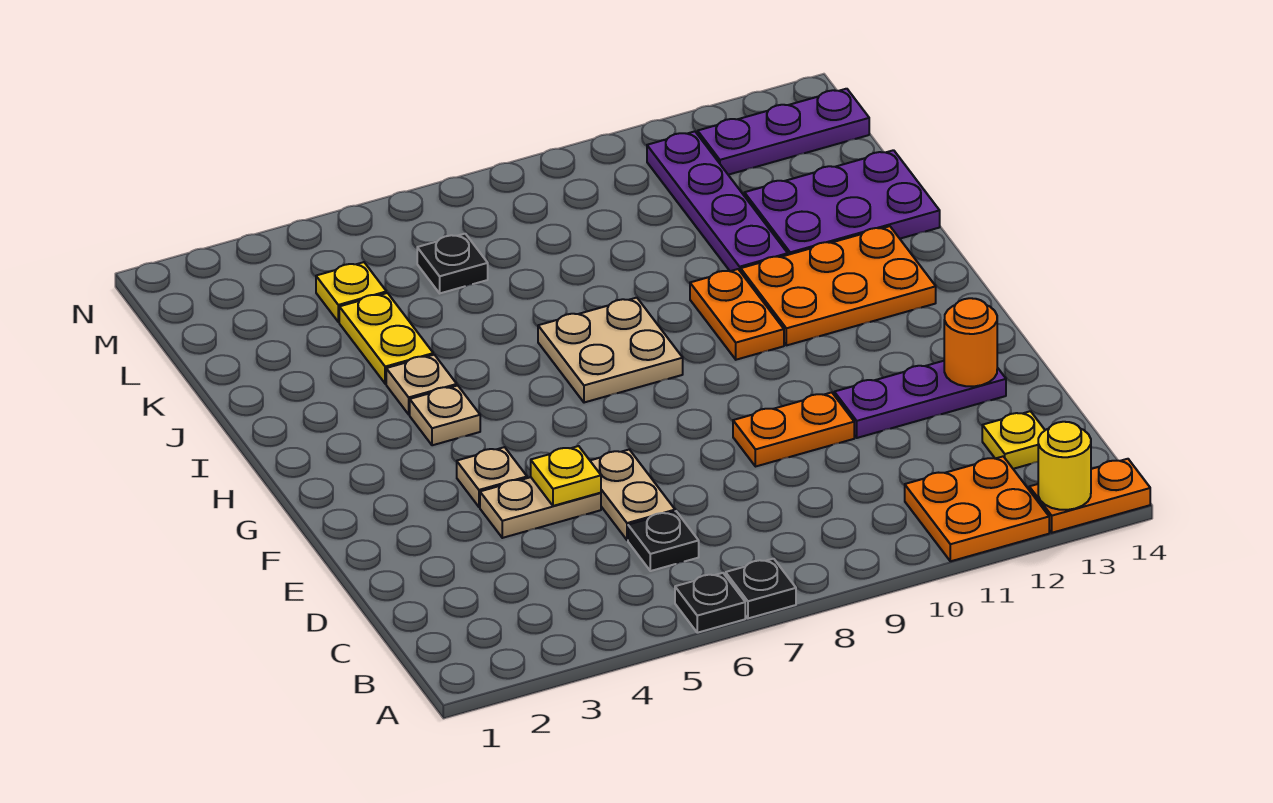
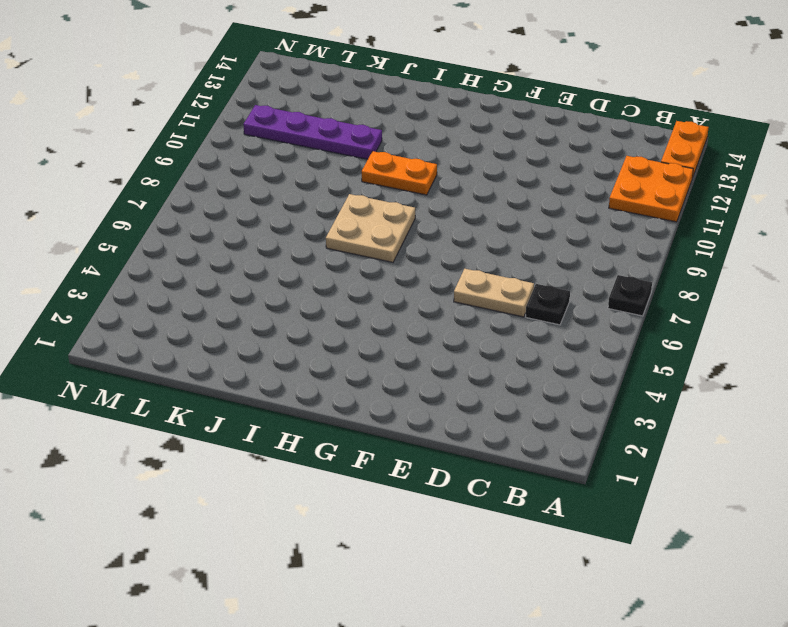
none -> black 1x1 plate [675,573,745,633]
none -> yellow 1x1 plate [982,411,1045,469]
none -> tan 1x2 plate [480,477,601,538]

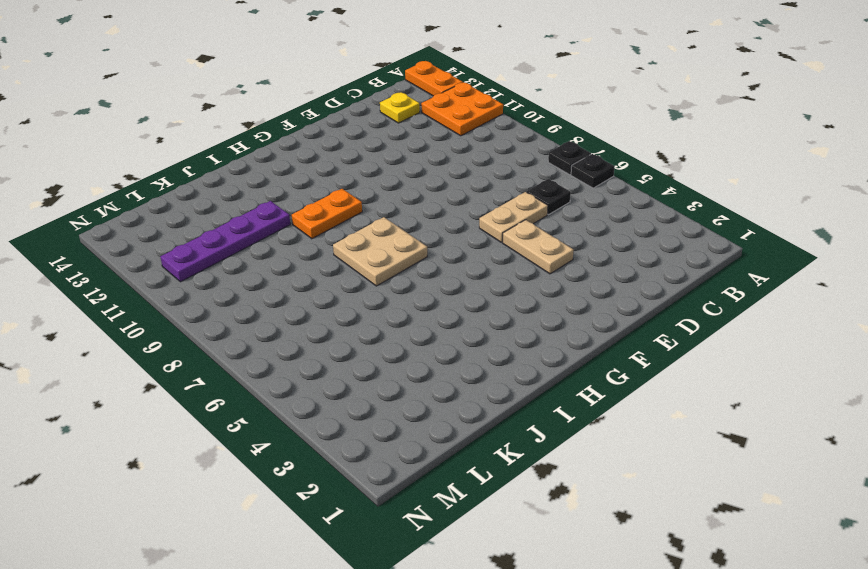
none -> orange 1x2 plate [733,392,854,467]
none -> purple 1x3 plate [834,361,1006,438]
none -> tan 1x1 plate [457,447,527,507]

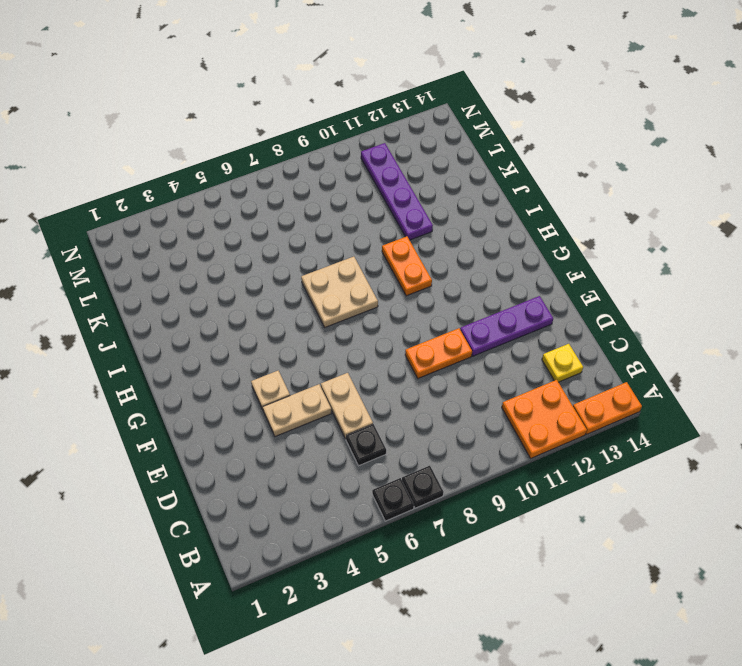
none -> tan 1x1 plate [410,386,480,445]
none -> orange 2x3 plate [741,226,936,345]
none -> tan 1x1 plate [386,355,457,414]

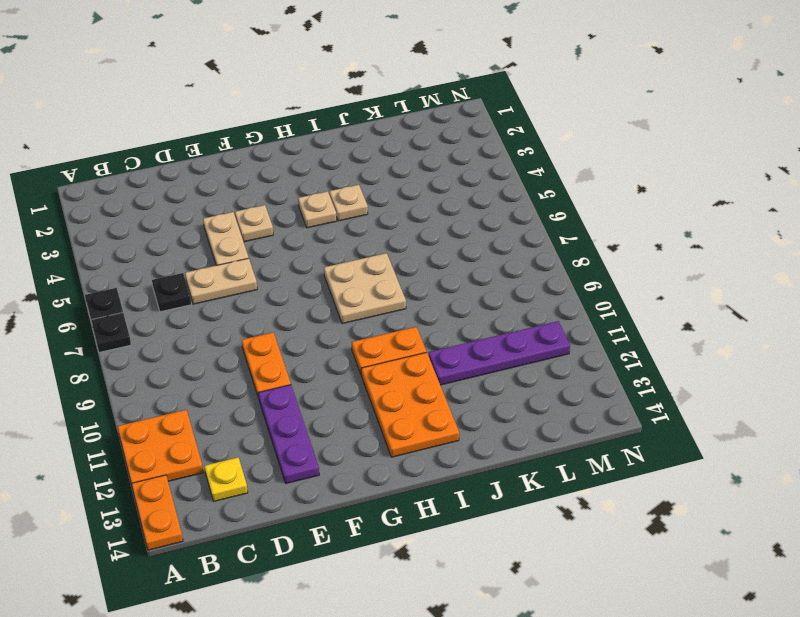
none -> yellow 1x2 plate [339,293,433,384]
none -> purple 2x3 plate [744,150,940,255]
none -> yellow 1x1 plate [316,262,386,322]

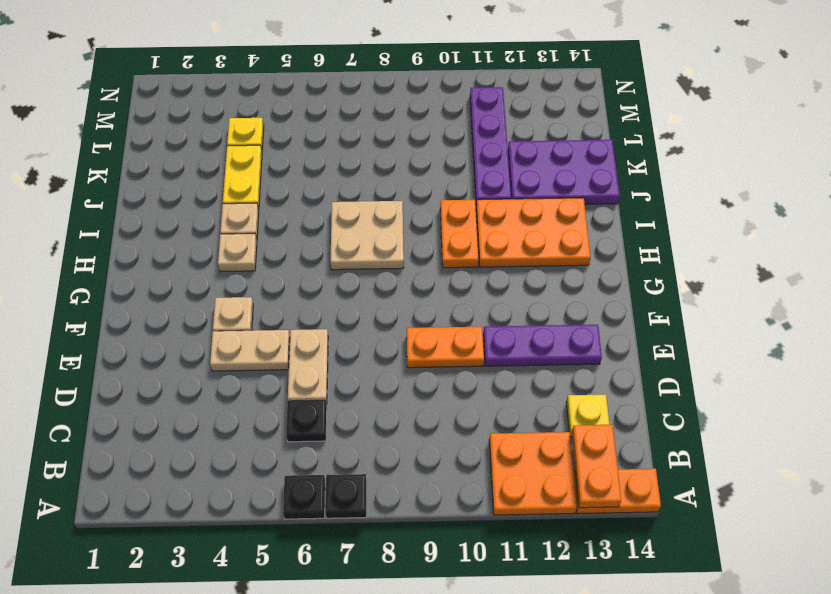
orange 1x2 plate [572,425,621,508] -> yellow 1x1 round brick [1038,422,1091,510]
none -> black 1x1 plate [417,234,488,293]
none -> purple 1x3 plate [698,89,869,175]
none -> yellow 1x1 plate [531,446,601,506]

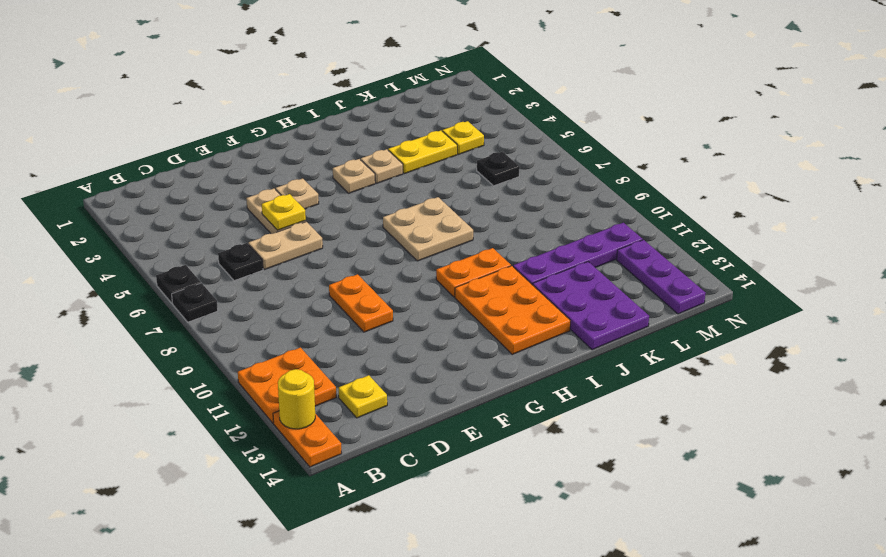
none -> purple 1x3 plate [834,361,1006,438]
none -> orange 1x1 round brick [944,298,997,386]

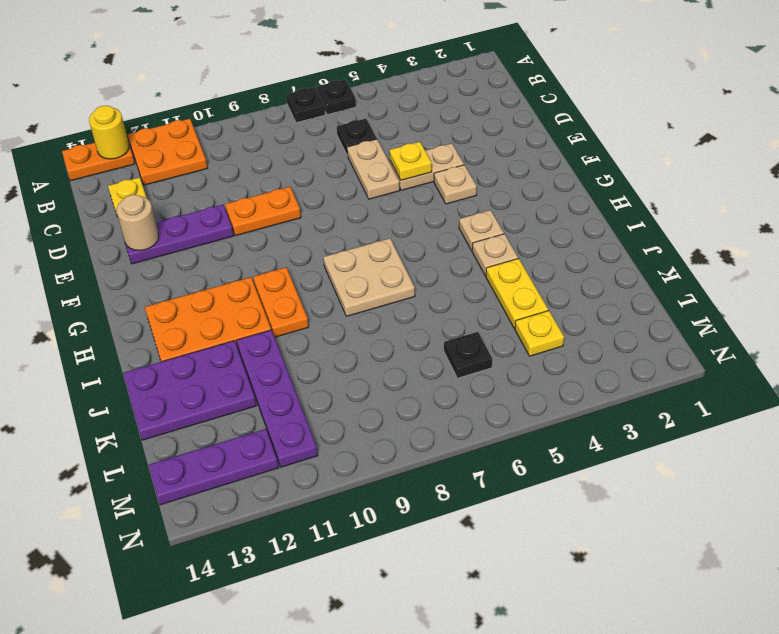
tan 1x1 round brick [117,195,159,251] -> orange 1x1 round brick [944,298,997,386]

